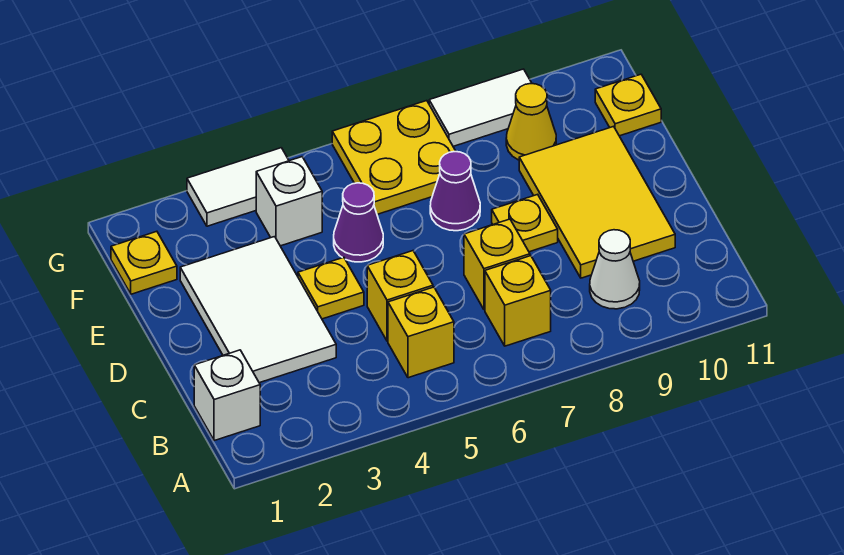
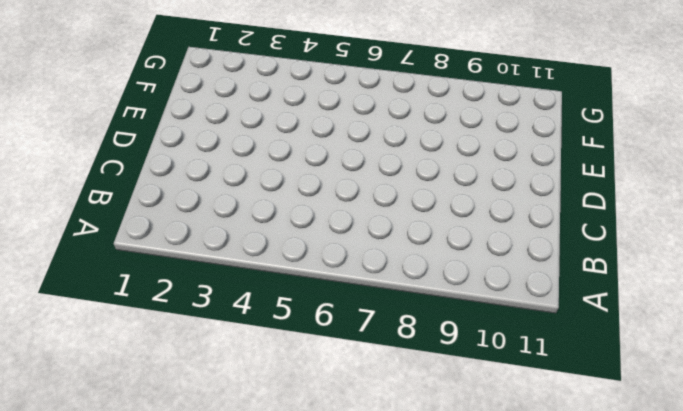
none -> white 1x1 brick [194,350,260,441]
none -> yellow 1x1 brick [388,287,454,378]
none -> yellow 1x1 brick [485,256,551,346]

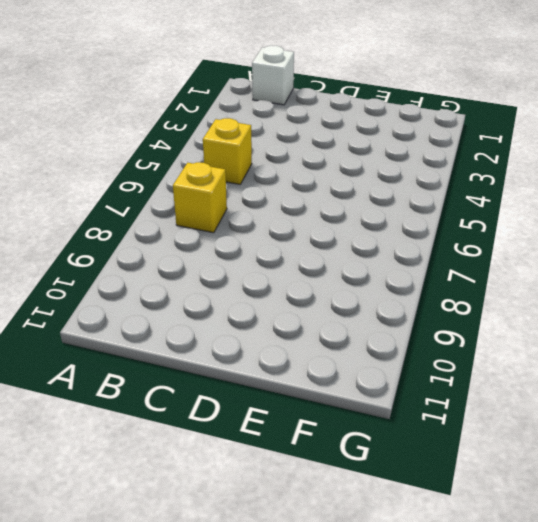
none -> white 1x1 cone [590,230,640,309]
none -> white 2x3 tile [180,237,336,383]
none -> yellow 1x1 brick [367,251,433,341]

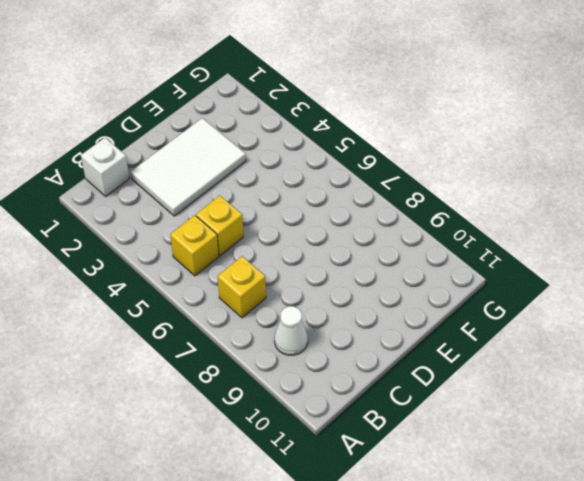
none -> yellow 1x1 brick [464,219,530,310]
none -> yellow 2x3 tile [519,126,675,278]
none -> yellow 1x1 plate [298,257,364,319]

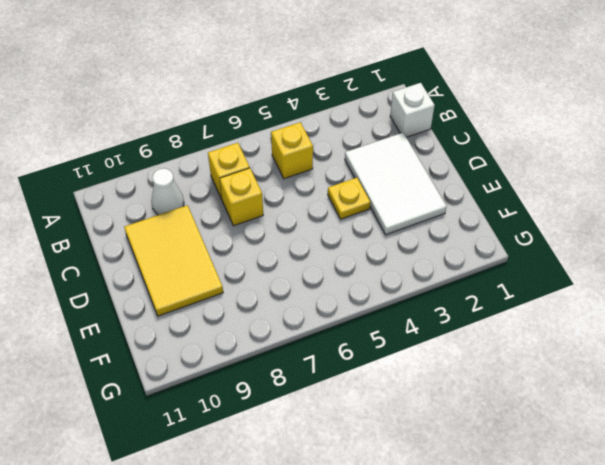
none -> yellow 1x1 brick [367,251,433,341]
none -> yellow 1x1 plate [492,194,558,252]
none -> purple 1x1 cone [334,183,383,262]

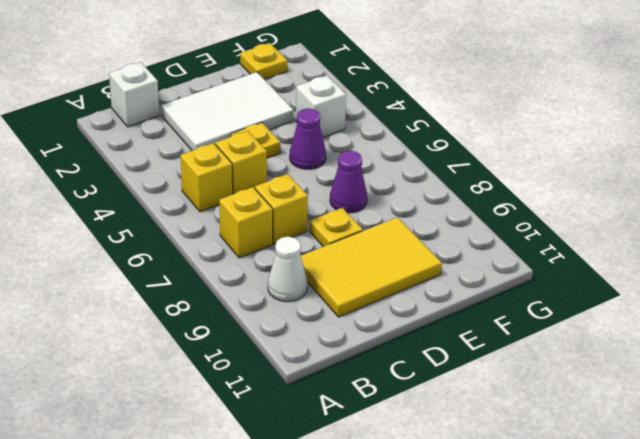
none -> yellow 2x2 plate [332,101,456,214]
none -> yellow 1x1 cone [506,84,556,160]
none -> yellow 1x1 plate [595,74,661,136]

